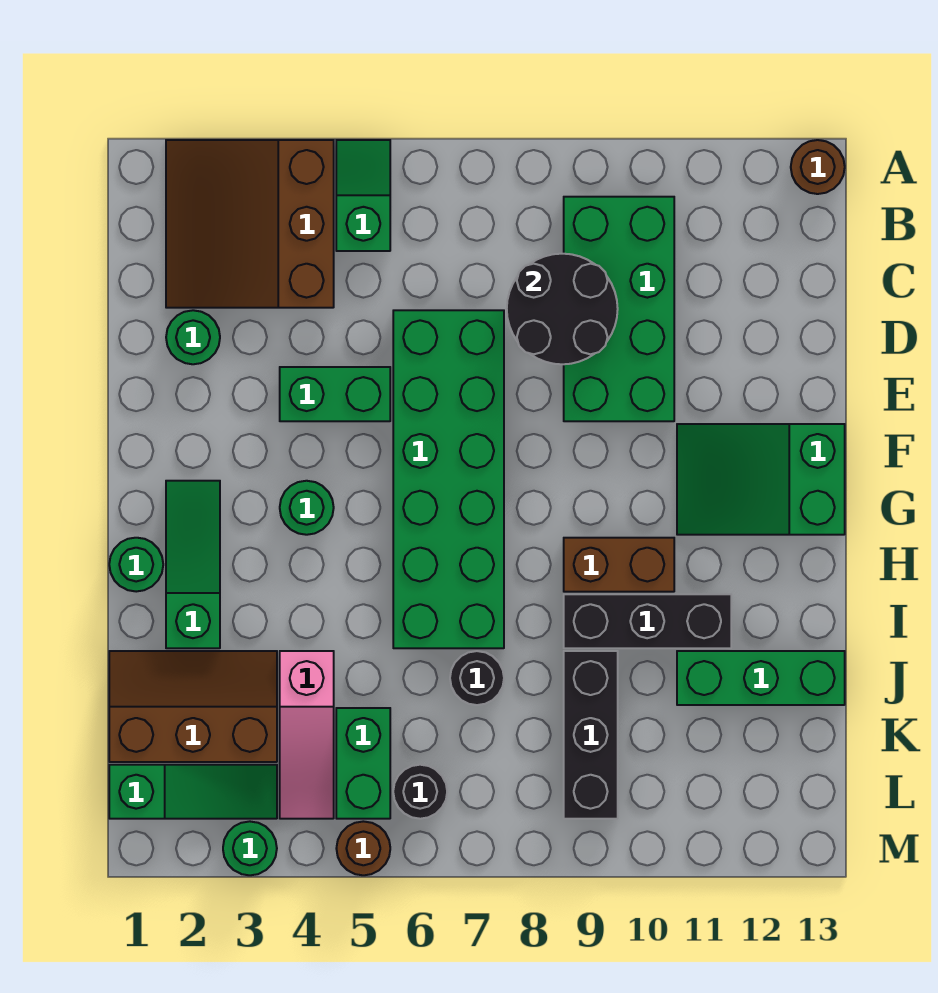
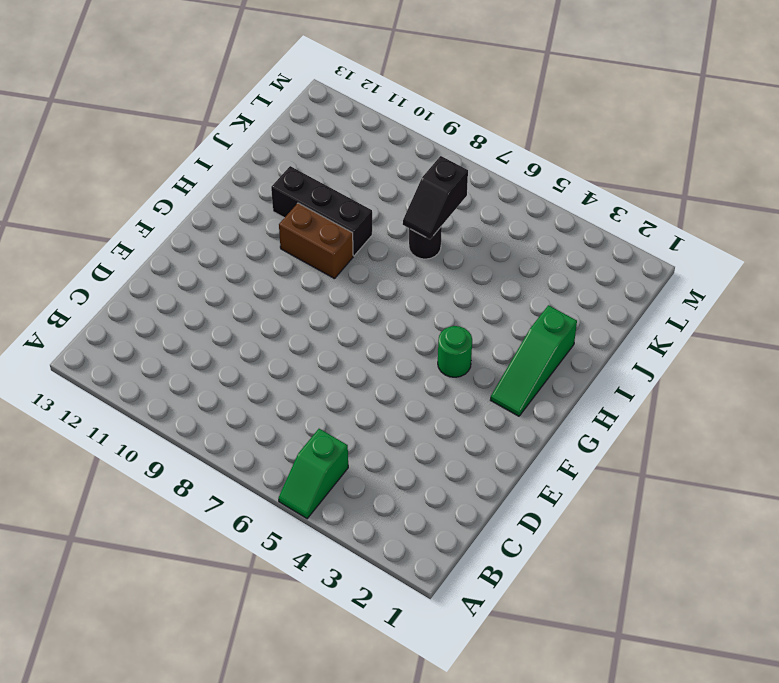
black 1x2 slope [403,156,468,239] -> none
none -> brown 3x3 slope [166,140,334,308]
none -> brown 1x1 round brick [791,140,845,194]
none -> green 2x4 brick [564,197,674,421]

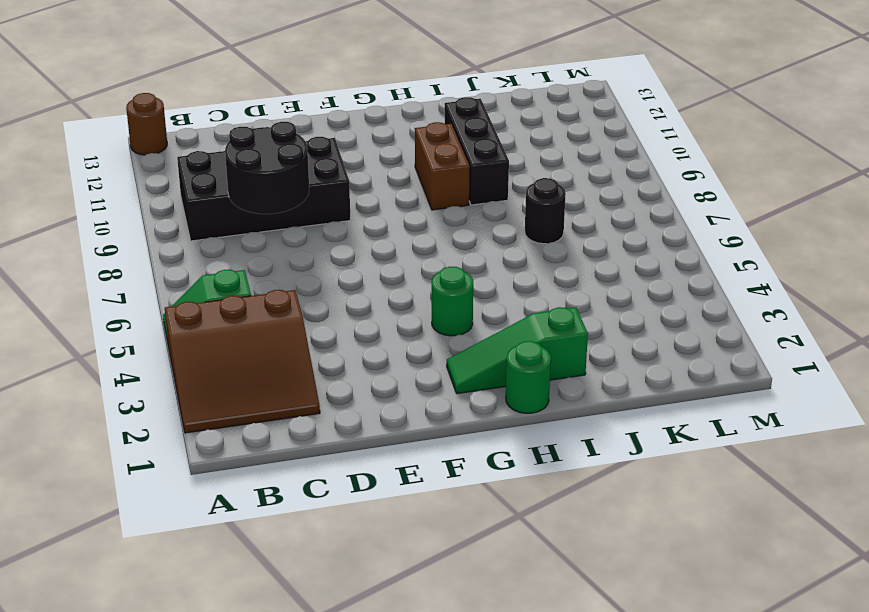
black 2x4 brick [177,137,350,241] -> green 2x4 brick [564,197,674,421]
none -> green 1x1 round brick [166,310,220,364]
none -> green 2x6 brick [393,310,504,648]
none -> green 1x2 brick [280,367,390,421]

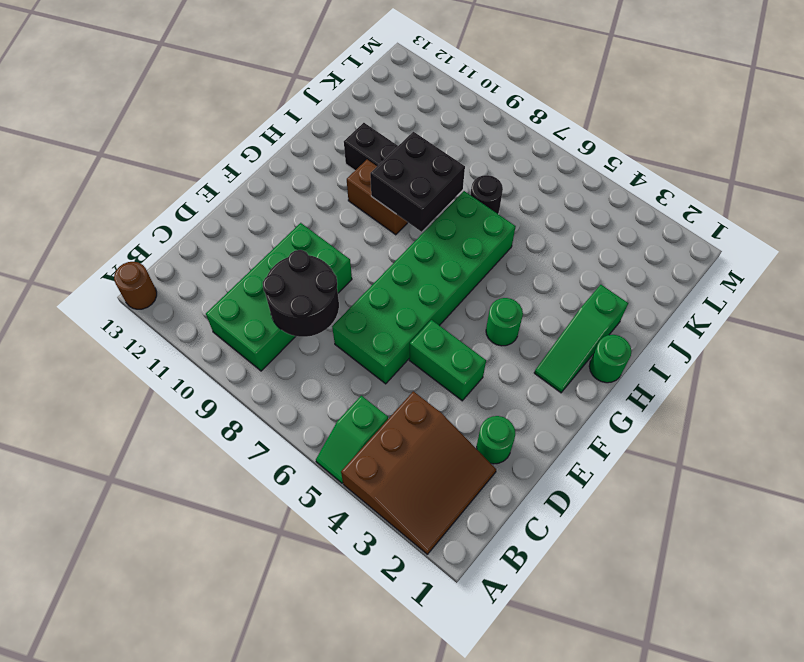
black 2x2 brick [370,132,465,232] -> none
none -> green 2x3 slope [677,424,845,535]
none -> brown 2x3 slope [109,651,277,762]
none -> pink 1x3 slope [280,651,334,819]

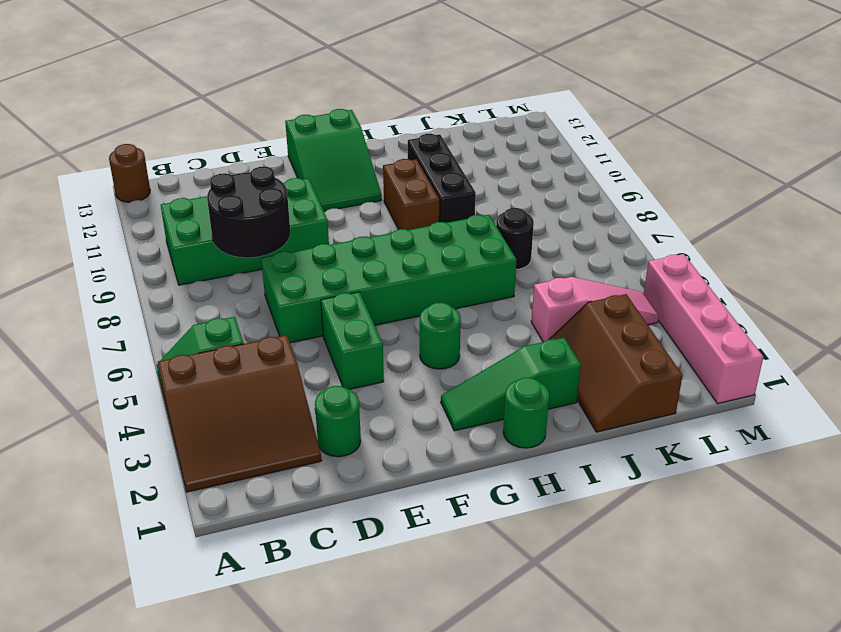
pink 1x4 brick [644,254,763,403] -> green 1x1 round brick [223,821,277,875]
none -> black 1x3 brick [564,651,618,819]
none -> green 1x3 brick [677,651,845,705]
none -> green 1x2 brick [336,708,390,819]

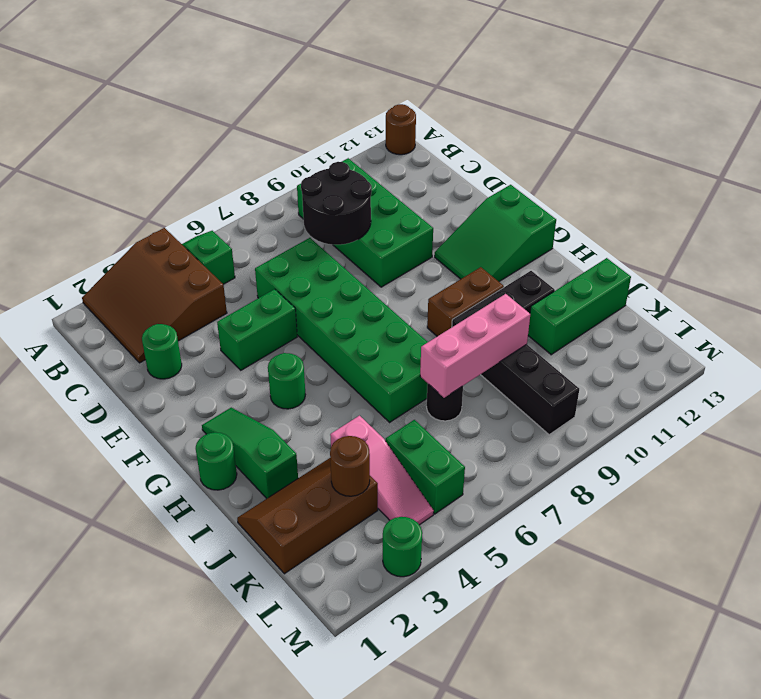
pink 1x3 brick [420,294,530,398] -> none
brown 1x1 round brick [330,436,370,496] -> brown 1x1 round brick moved to [336,821,390,875]
none -> green 1x3 slope [109,765,277,819]
none -> black 1x1 round brick [393,765,447,819]

